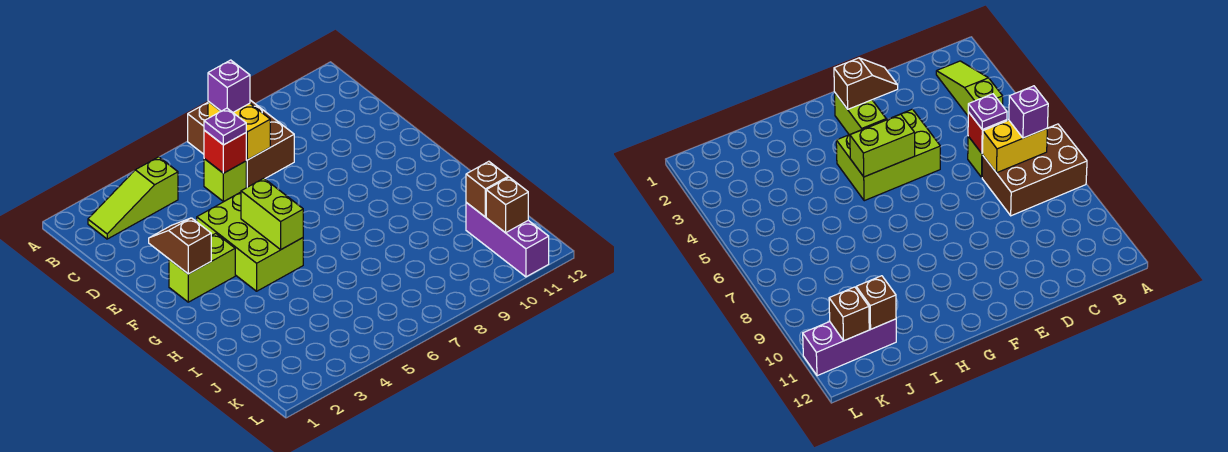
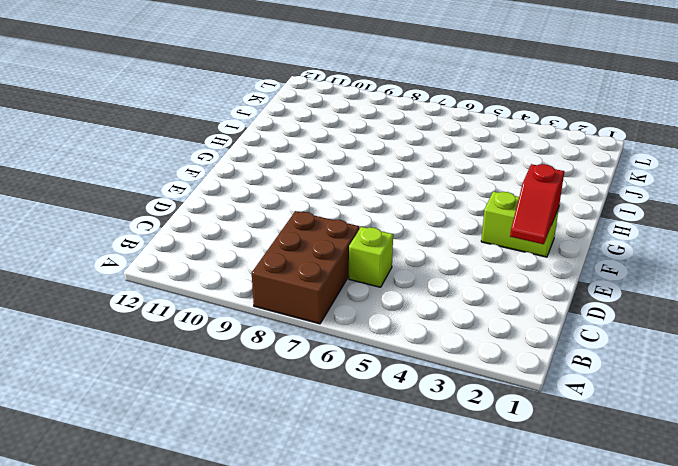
red 1x2 slope [510,164,564,244] -> brown 1x2 slope [149,218,211,274]
none -> lime 1x3 slope [88,157,178,239]
none -> lime 2x3 brick [197,192,303,291]
none -> purple 1x3 brick [466,203,549,277]

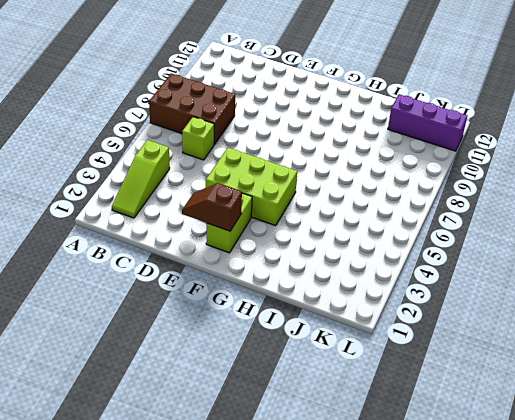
none -> yellow 1x2 brick [208,101,270,160]
none -> red 1x1 brick [204,130,246,173]
none -> lime 1x2 brick [241,178,303,249]

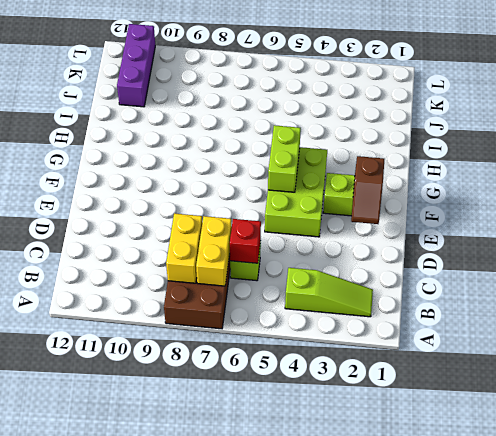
yellow 1x2 brick [166,213,202,283] -> none
none -> brown 1x1 brick [466,161,508,217]
none -> brown 1x1 brick [486,177,528,233]
none -> purple 1x1 brick [208,60,250,112]

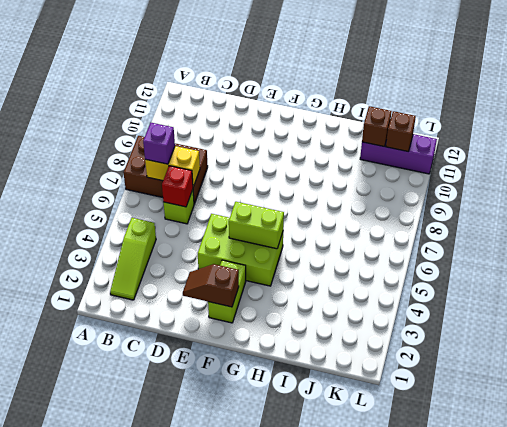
none -> purple 1x1 plate [204,108,246,145]

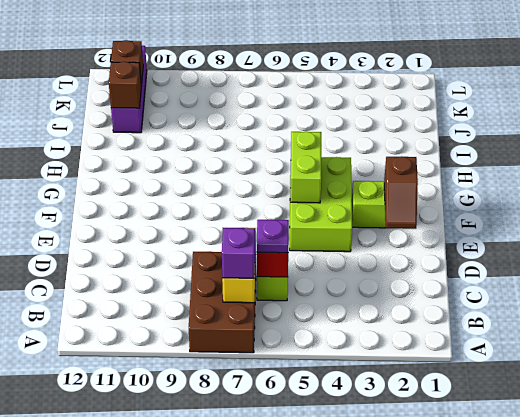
none -> lime 1x3 slope [88,157,178,239]

